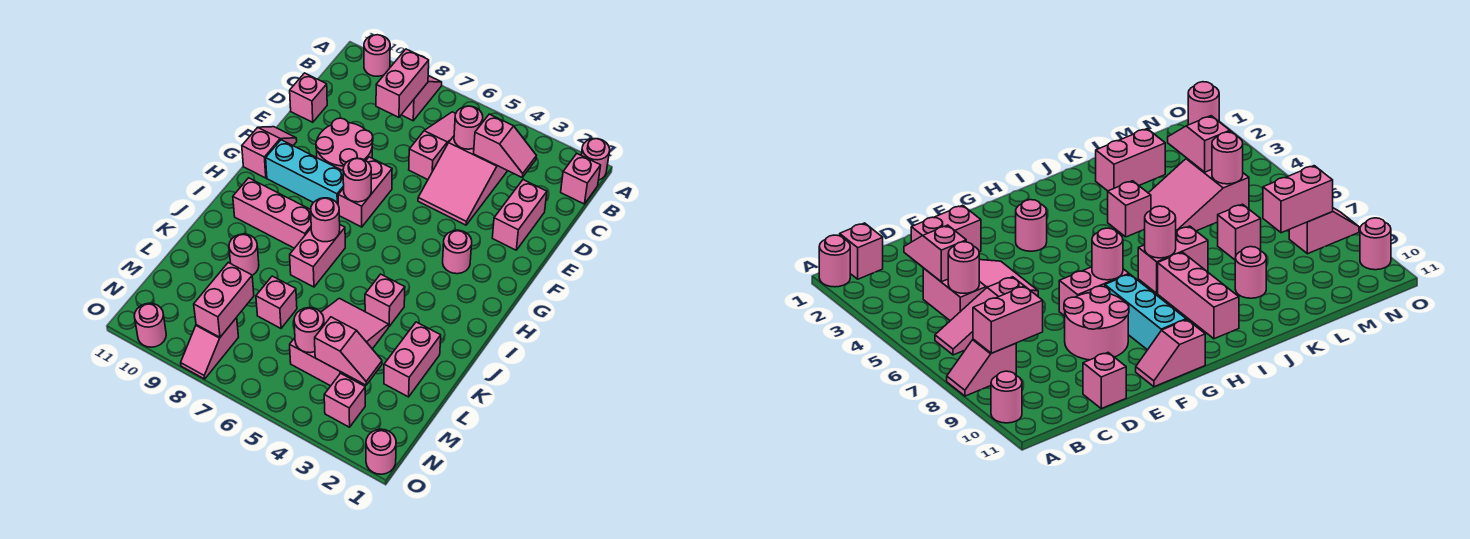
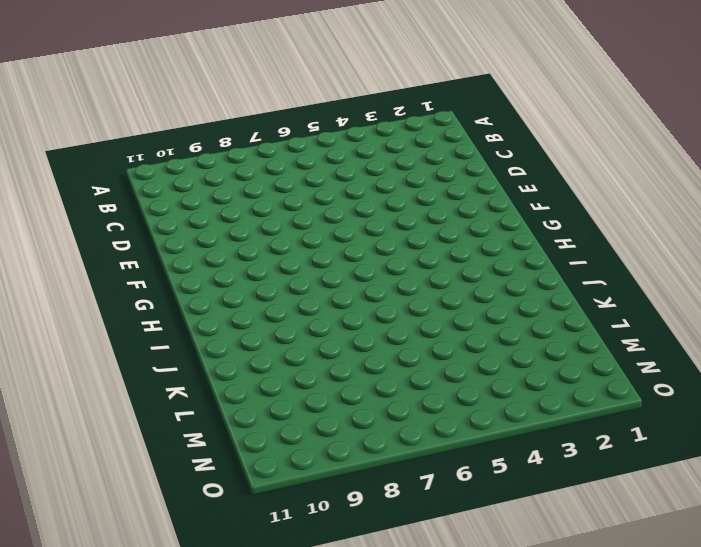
none -> pink 1x1 round brick [581,139,610,180]
none -> pink 1x2 slope [402,76,442,121]
none -> pink 1x1 round brick [364,35,390,76]
none -> pink 1x1 brick [561,154,601,204]

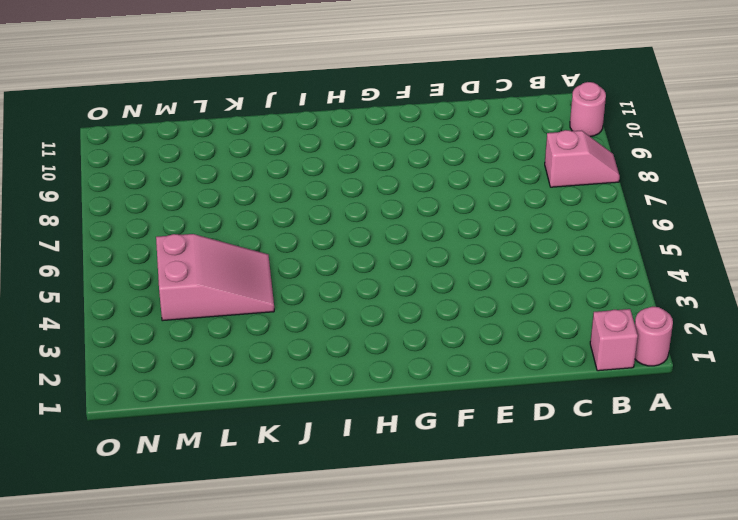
none -> pink 1x3 slope [409,112,456,180]
none -> pink 2x3 slope [418,136,507,225]
none -> pink 1x2 brick [492,180,547,250]
none -> pink 1x1 brick [290,73,327,122]

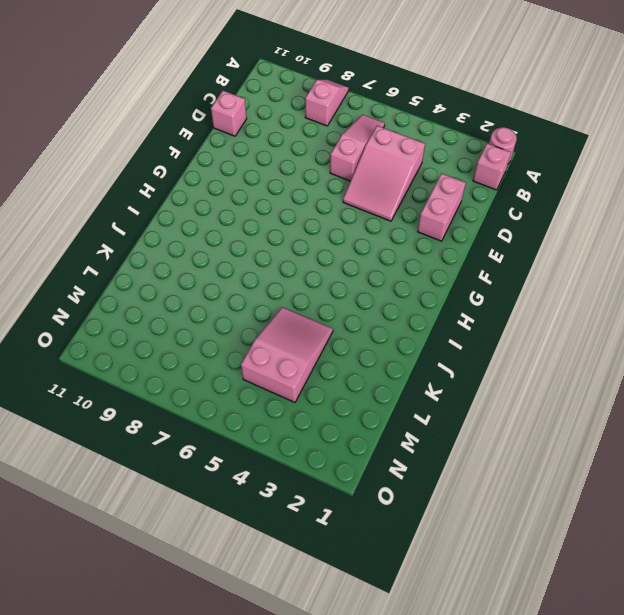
none -> pink 1x1 round brick [364,35,390,76]
none -> pink 2x2 round brick [316,118,373,171]
none -> pink 1x2 brick [338,157,392,227]
none -> pink 1x2 slope [242,127,297,178]

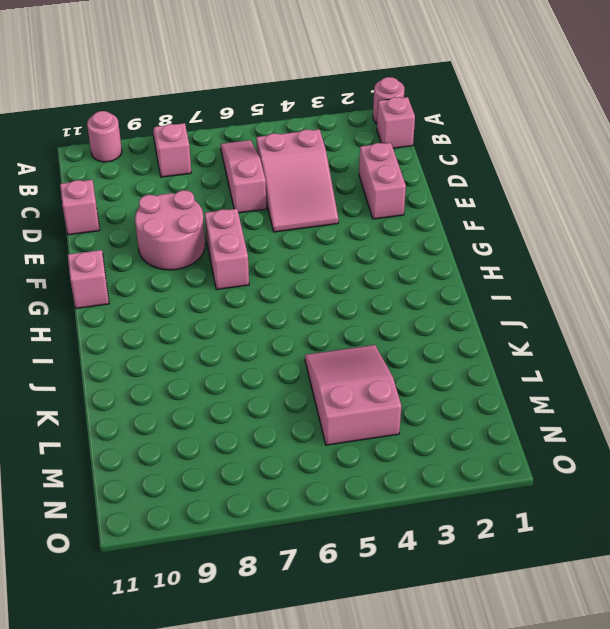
none -> pink 1x1 round brick [443,230,472,274]
none -> cyan 1x3 brick [266,140,344,204]
none -> pink 1x2 brick [290,225,345,287]
none -> pink 1x3 brick [233,178,311,248]

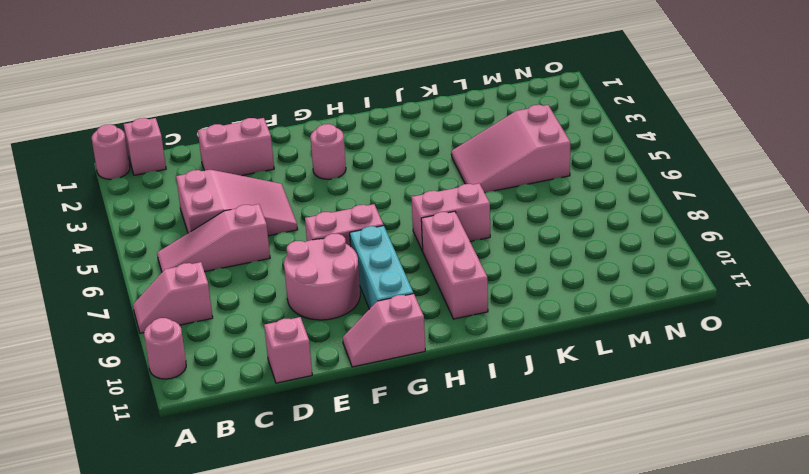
none -> pink 1x1 brick [365,274,405,326]
none -> pink 1x2 brick [384,322,441,397]
none -> pink 1x1 round brick [229,234,259,275]
none -> pink 1x1 brick [256,276,297,328]

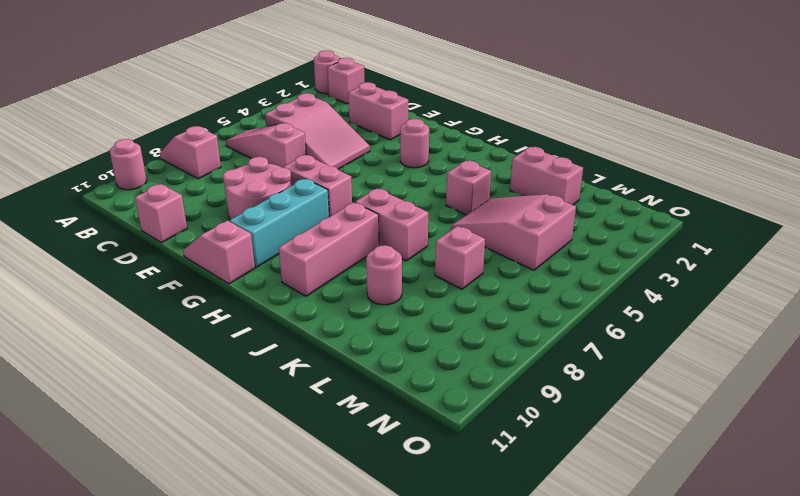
none -> pink 1x1 brick [324,373,365,427]
none -> pink 1x2 slope [181,318,238,379]
none -> pink 1x1 round brick [366,429,396,474]
none -> pink 1x1 round brick [134,303,166,347]

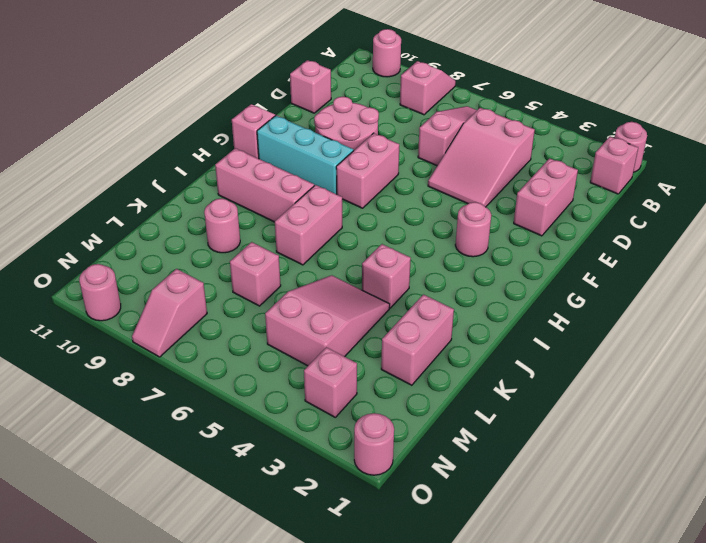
none -> pink 1x2 brick [376,49,429,117]
none -> pink 1x2 slope [474,114,536,177]
none -> pink 1x1 round brick [454,106,483,149]
none -> pink 1x1 round brick [343,158,371,202]

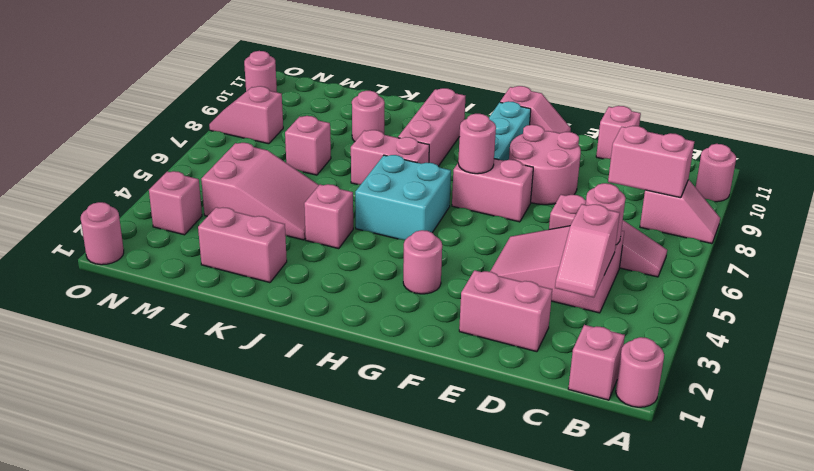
cyan 2x2 brick [355,155,451,240] -> none
none -> pink 1x1 round brick [311,198,340,242]
none -> pink 1x2 slope [315,317,382,385]
none -> pink 1x1 round brick [294,308,324,353]
none -> pink 1x2 brick [194,263,254,337]

